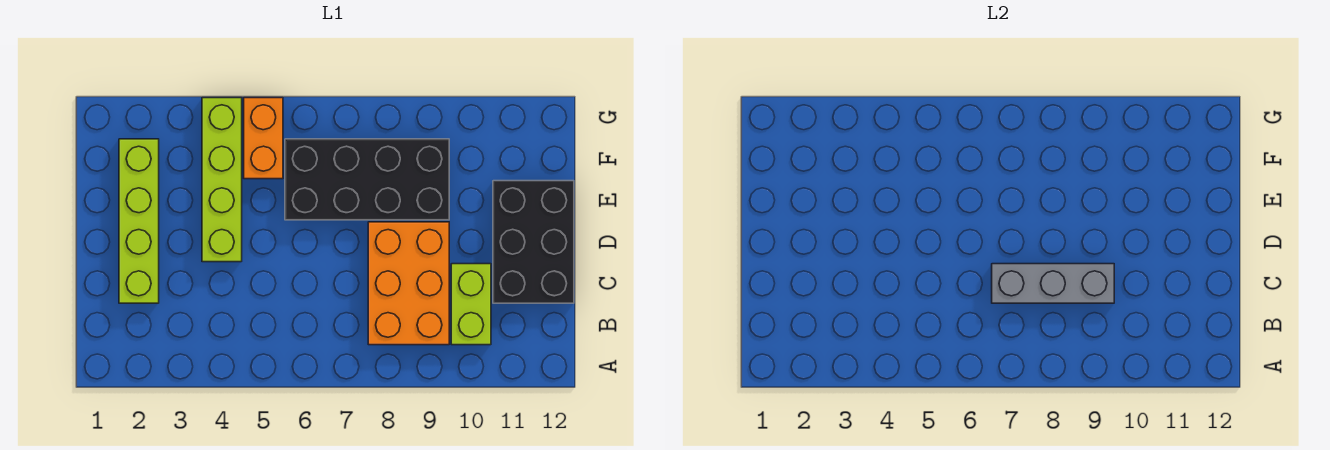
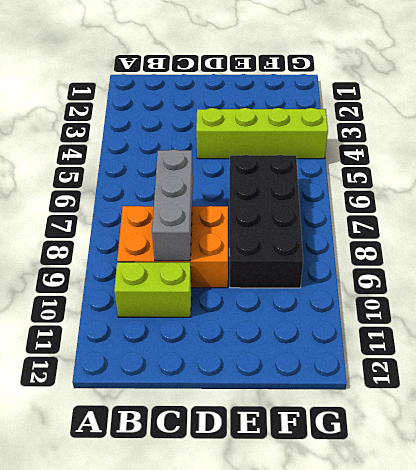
none -> lime 1x4 brick [119,139,159,303]
none -> black 2x3 brick [493,181,574,303]

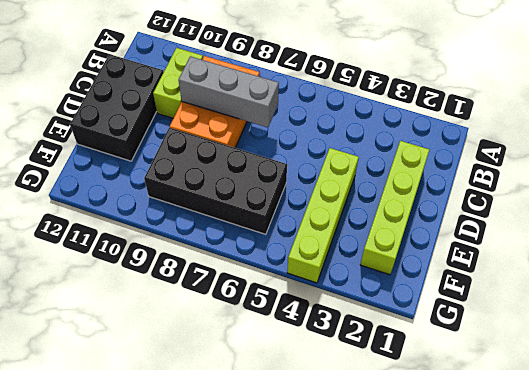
none -> orange 1x2 brick [244,98,283,179]

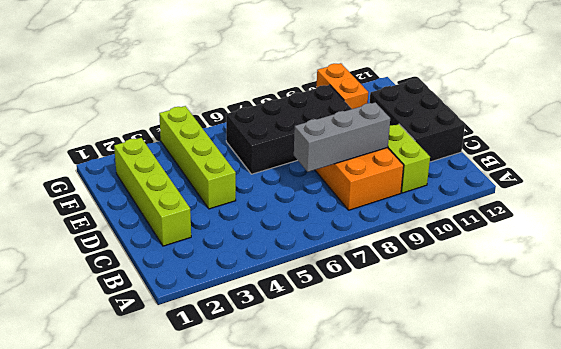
orange 1x2 brick [316,63,368,109] -> orange 1x2 brick moved to [244,98,283,179]

